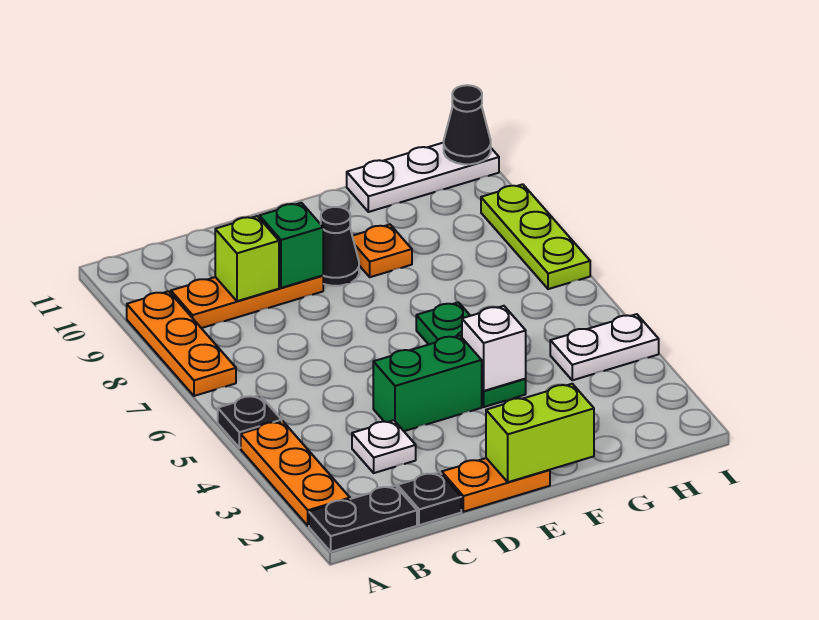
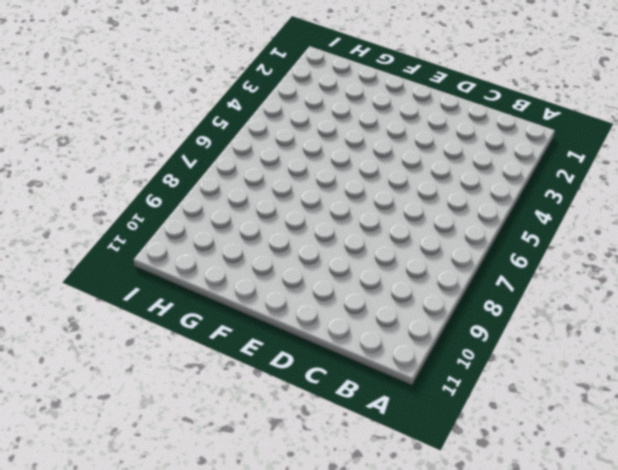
none -> black 1x2 plate [309,486,417,552]
none -> orange 1x3 plate [241,421,350,526]
none -> black 1x1 plate [218,395,282,448]

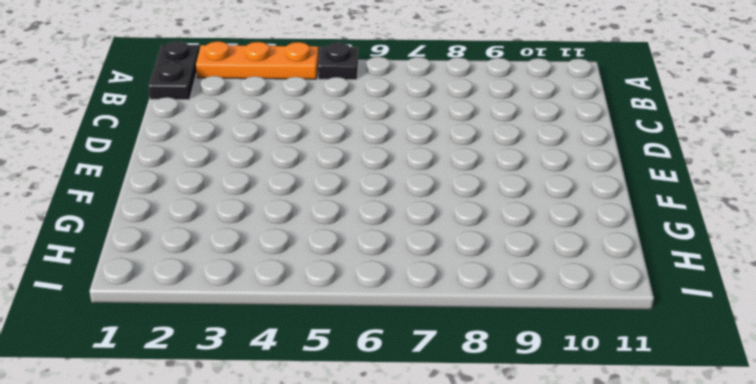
none -> orange 1x3 plate [127,291,236,396]
none -> orange 1x3 plate [171,276,323,328]
none -> black 1x1 plate [397,472,461,525]

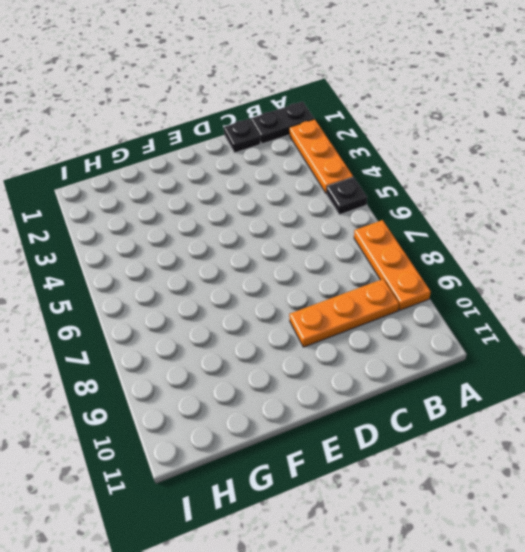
none -> white 1x1 plate [352,420,416,473]
none -> orange 1x2 plate [442,458,550,512]
none -> green 1x2 brick [373,335,482,431]

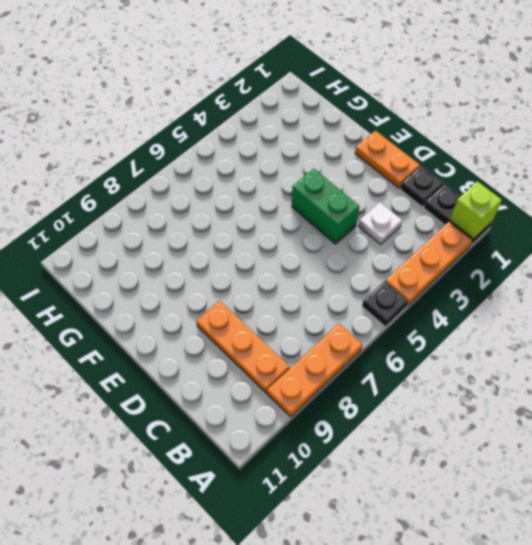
lime 1x1 brick [450,181,502,239] -> lime 1x1 brick moved to [215,216,279,301]
none -> black 1x1 cone [321,207,359,286]
none -> green 1x3 plate [416,302,526,407]
none -> orange 1x1 plate [352,224,412,277]

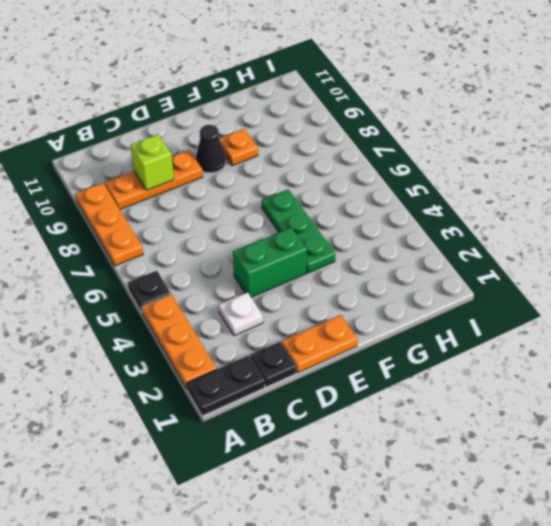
none -> white 1x3 plate [347,143,499,212]
none -> white 1x2 plate [550,314,659,380]
none -> lime 1x3 plate [481,184,590,289]

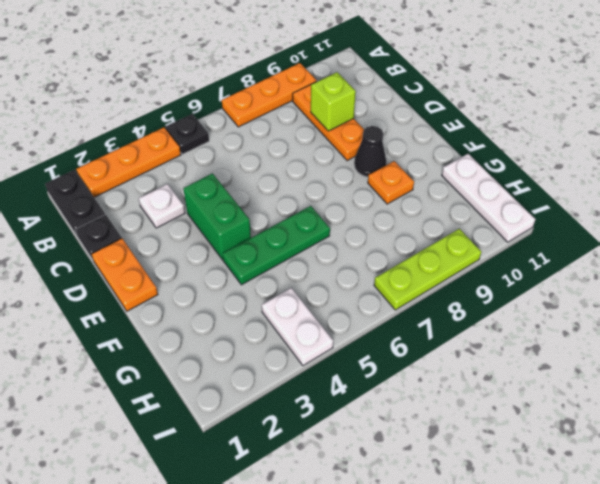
none -> green 1x1 brick [259,203,323,288]
none -> lime 1x2 brick [486,384,594,482]
none -> white 1x1 brick [462,306,526,391]

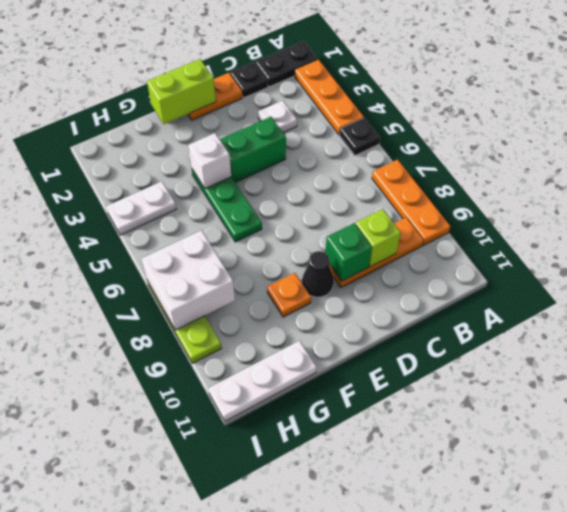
white 2x2 brick [141,230,235,330] -> none
none -> black 1x1 cone [444,85,491,164]

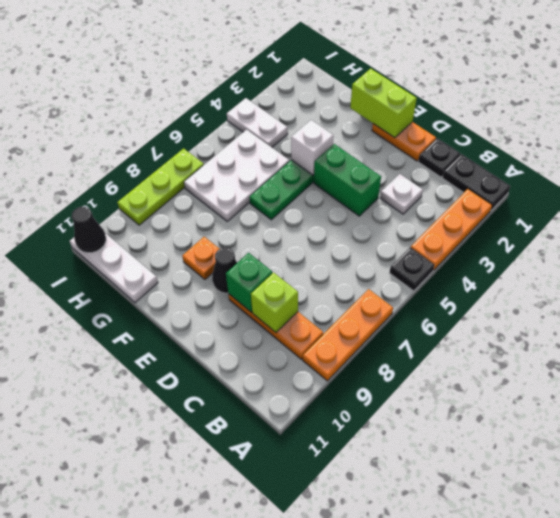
white 2x3 plate [184,130,289,221] -> none

